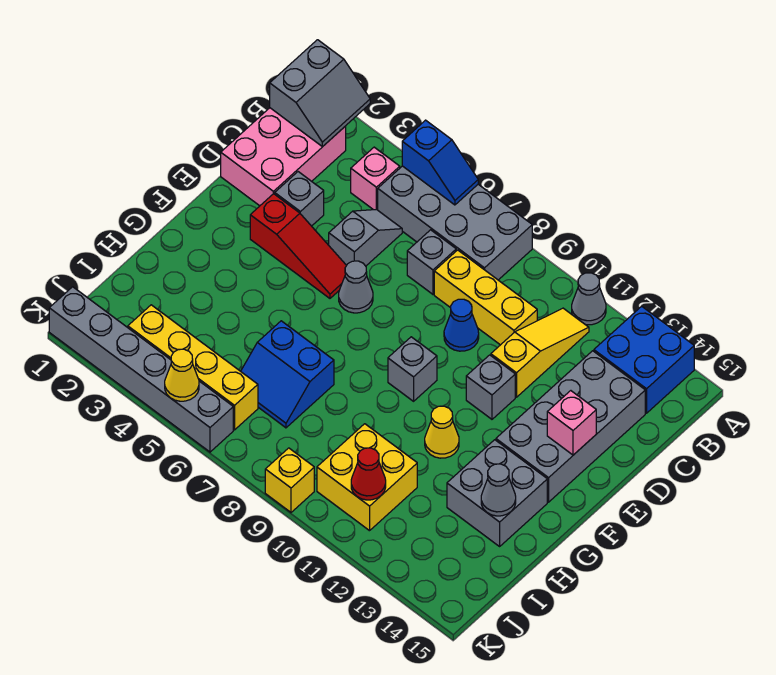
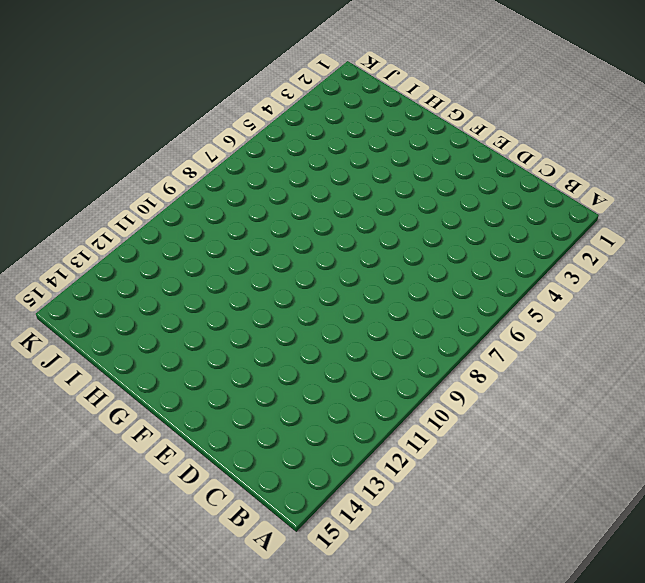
none -> grey 2x4 brick [378,166,532,280]
none -> grey 1x1 cone [572,273,606,325]
none -> blue 2x2 brick [594,306,694,413]

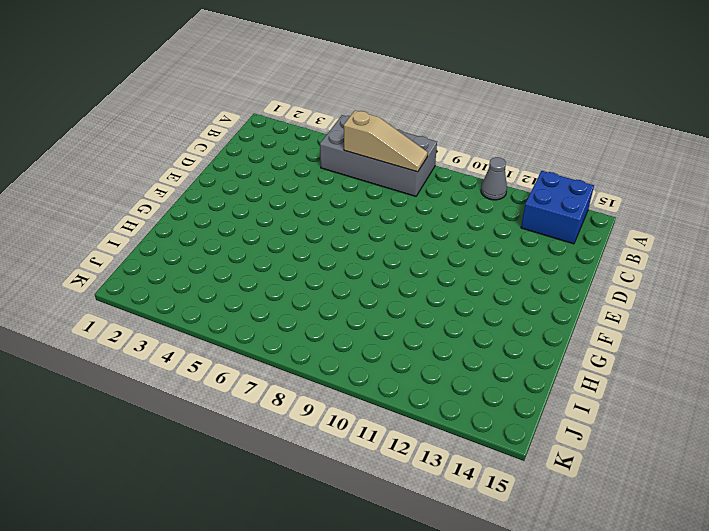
tan 1x3 slope [344,110,428,172] -> none
none -> pink 2x3 brick [221,108,346,206]
none -> pink 1x1 brick [351,147,400,210]
none -> yellow 1x3 slope [491,308,589,397]

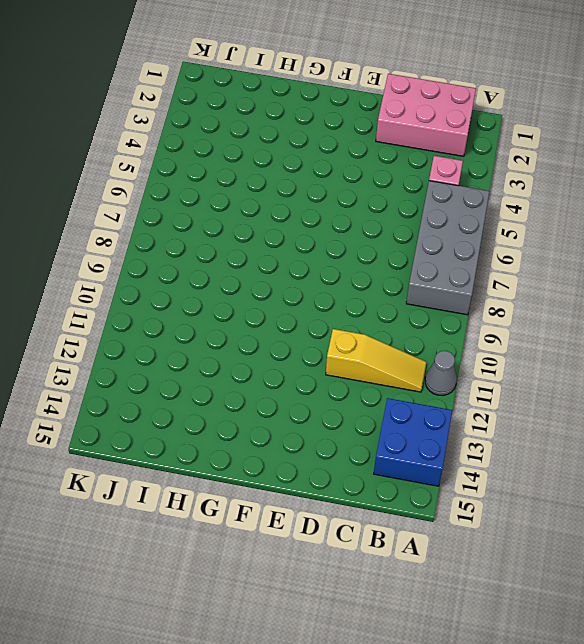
none -> grey 1x2 slope [329,209,402,266]
none -> grey 1x1 brick [407,230,456,294]
none -> yellow 1x3 brick [434,250,537,345]

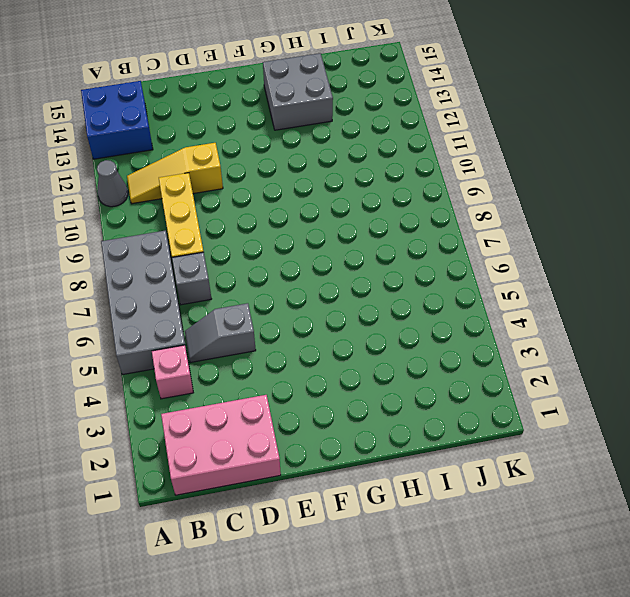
none -> grey 2x4 brick [496,351,645,502]
none -> grey 1x1 brick [275,172,324,226]
none -> blue 1x1 cone [444,299,479,351]

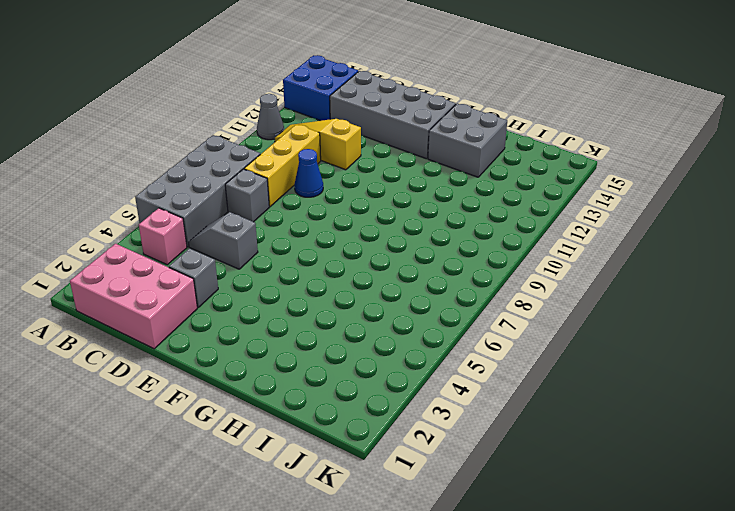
none -> red 1x3 slope [250,194,347,298]
none -> grey 1x1 cone [339,261,373,313]
none -> grey 1x1 brick [466,355,515,419]

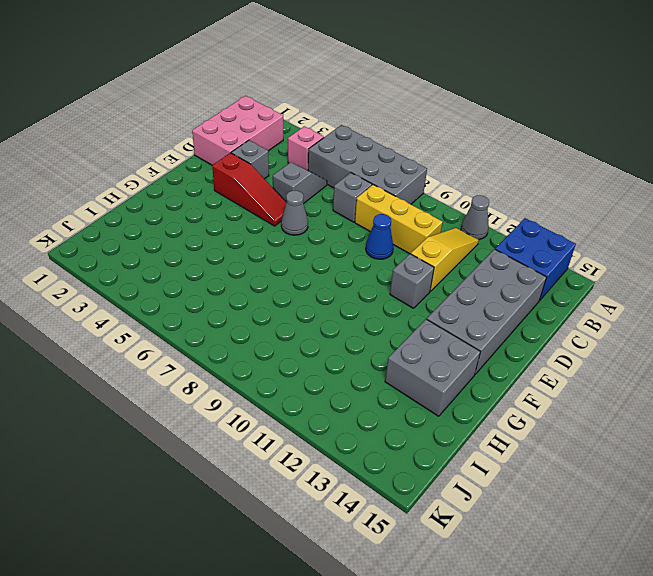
none -> grey 1x1 brick [388,337,437,401]
none -> yellow 1x1 cone [425,406,459,458]
none -> blue 2x2 slope [241,321,334,428]

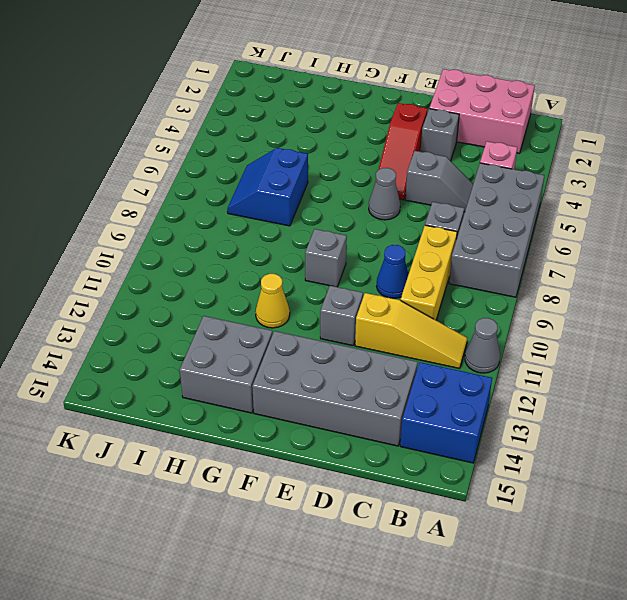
none -> yellow 2x2 brick [317,424,417,531]
none -> yellow 1x4 brick [128,305,258,430]
none -> grey 1x6 brick [49,287,233,452]

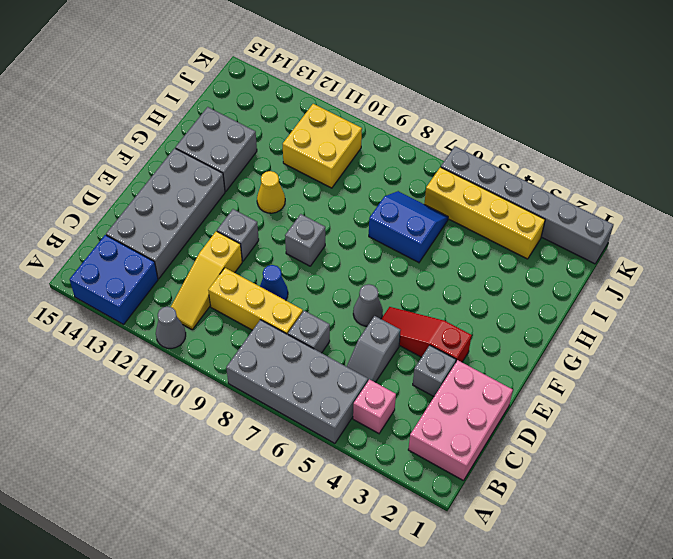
none -> yellow 1x1 brick [265,448,314,512]
none -> grey 2x2 slope [270,40,370,147]
none -> blue 1x2 slope [402,120,478,205]

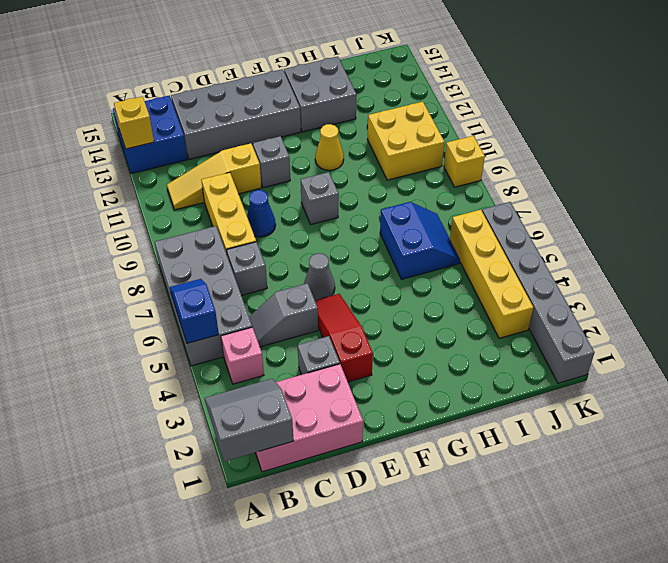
yellow 1x1 brick [114,96,154,149] -> none
none -> grey 1x1 cone [572,273,606,325]
none -> pink 1x1 brick [547,391,596,455]
none -> grey 1x1 cone [481,464,516,516]

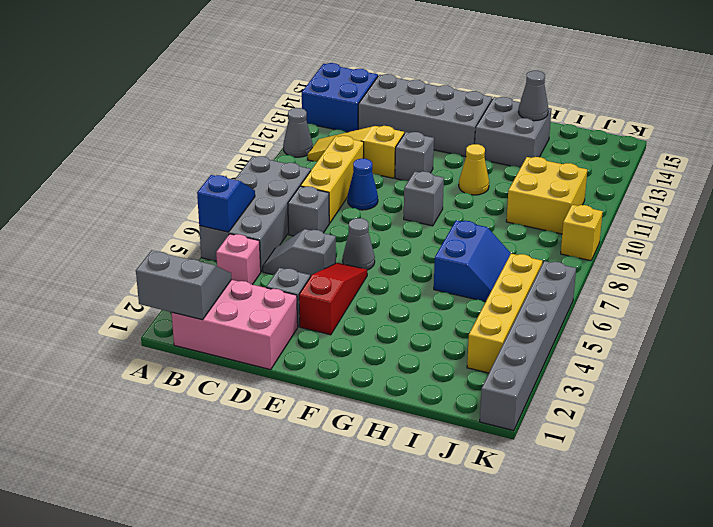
none -> pink 1x1 brick [547,391,596,455]
none -> red 1x1 cone [351,448,386,500]
none -> yellow 1x1 cone [165,349,199,401]

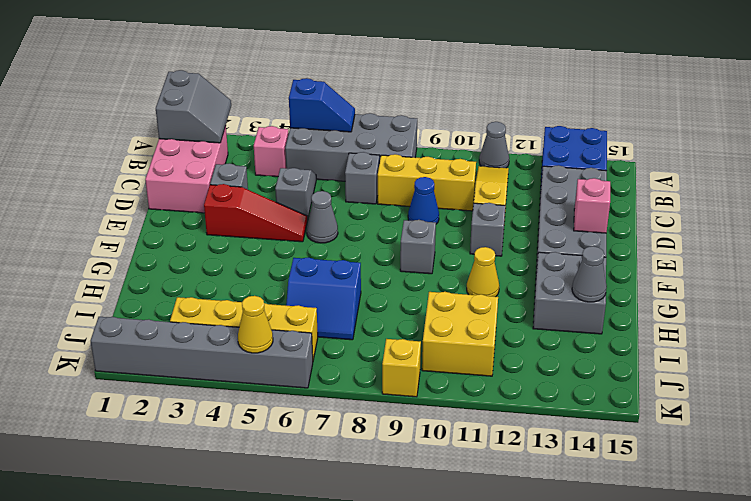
none -> red 1x1 cone [351,448,386,500]

